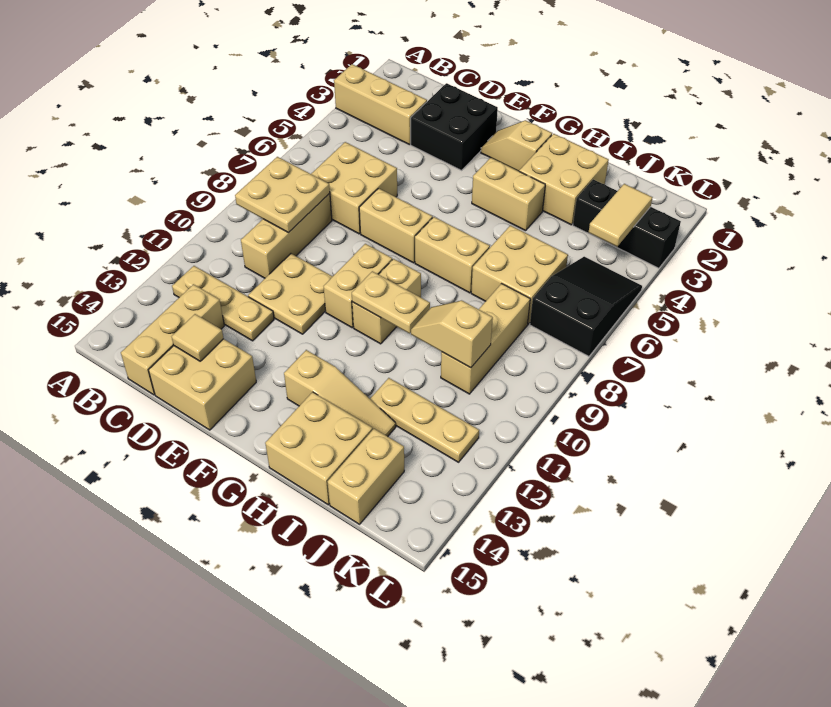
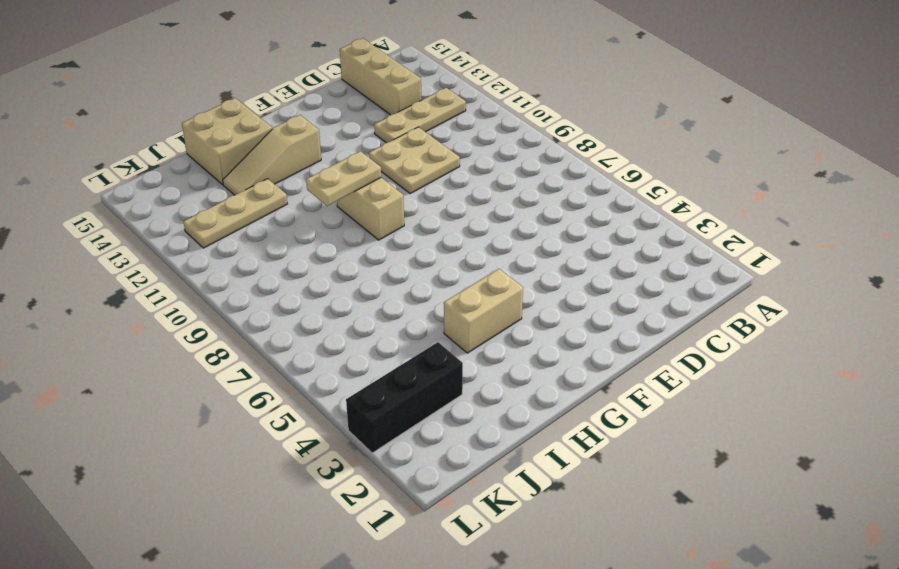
none -> tan 1x3 brick [334,64,427,145]
none -> tan 2x2 brick [311,142,397,234]
none -> tan 1x3 brick [241,193,332,278]

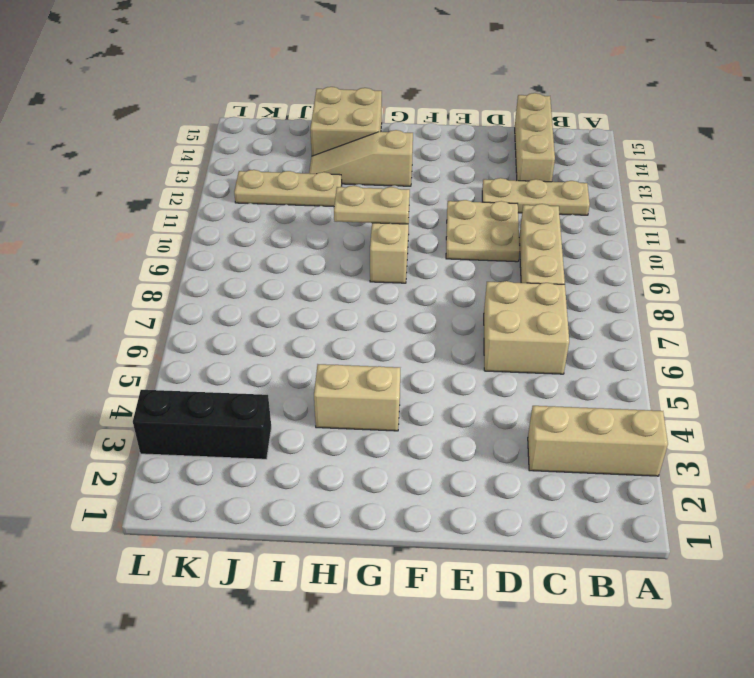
none -> black 2x2 brick [411,83,498,170]
none -> tan 2x2 brick [149,339,256,430]
none -> tan 1x2 brick [359,188,433,263]

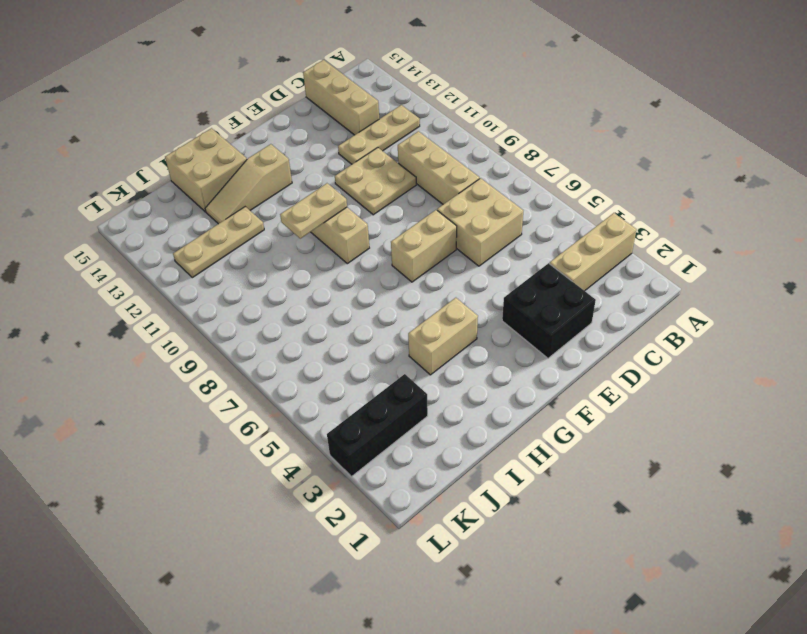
none -> tan 2x2 brick [149,339,256,430]
none -> tan 1x2 slope [481,120,552,171]
none -> tan 1x2 brick [324,244,392,328]

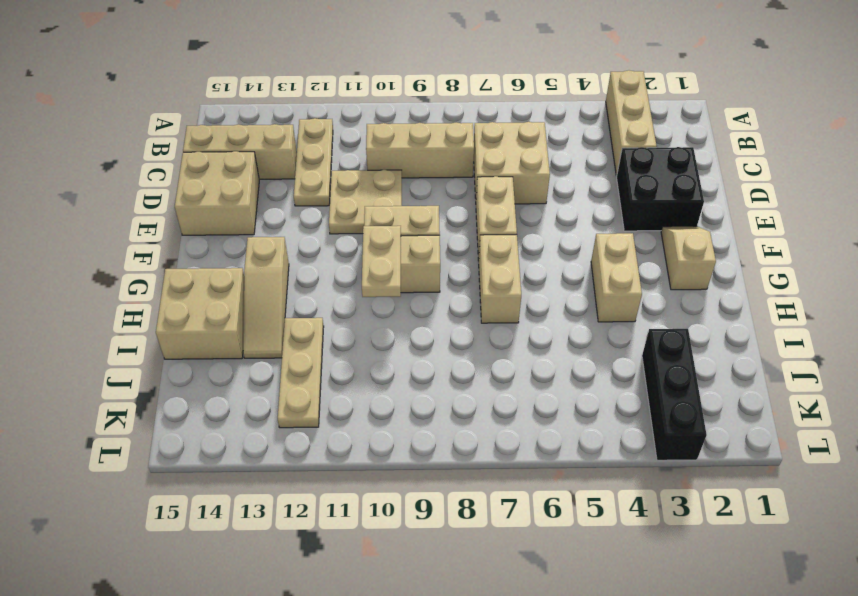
none -> tan 2x2 brick [519,134,609,225]
none -> tan 2x2 brick [471,225,568,324]
none -> tan 1x3 brick [441,284,530,394]

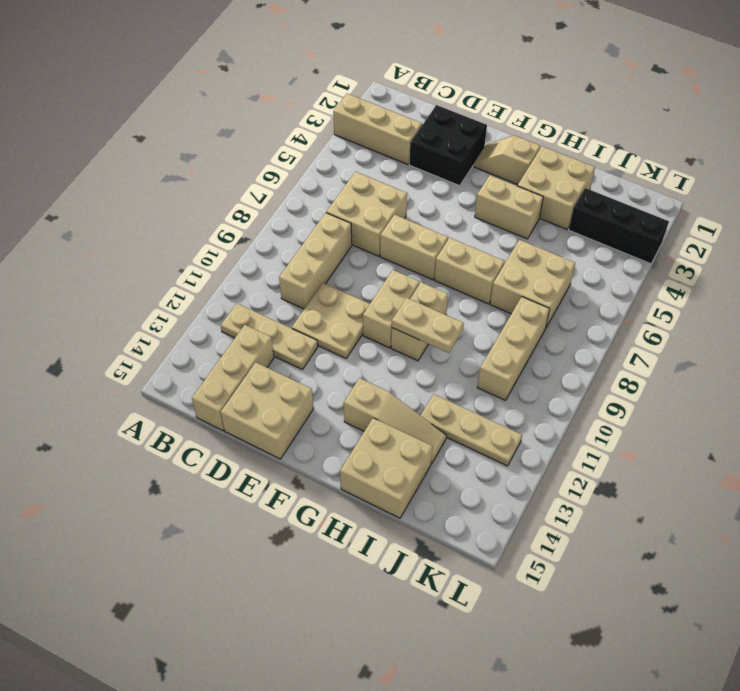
none -> tan 1x2 brick [328,429,404,524]
none -> black 2x3 slope [530,257,642,356]
none -> tan 2x2 plate [235,157,330,233]

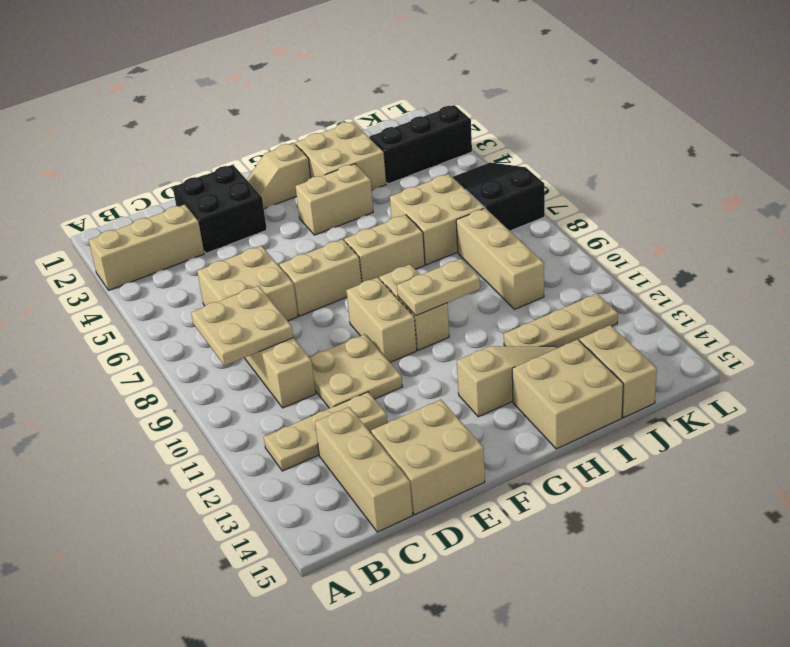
none -> tan 1x1 tile [172,314,223,361]
none -> tan 1x2 slope [411,301,493,368]
none -> tan 1x2 tile [589,184,652,247]

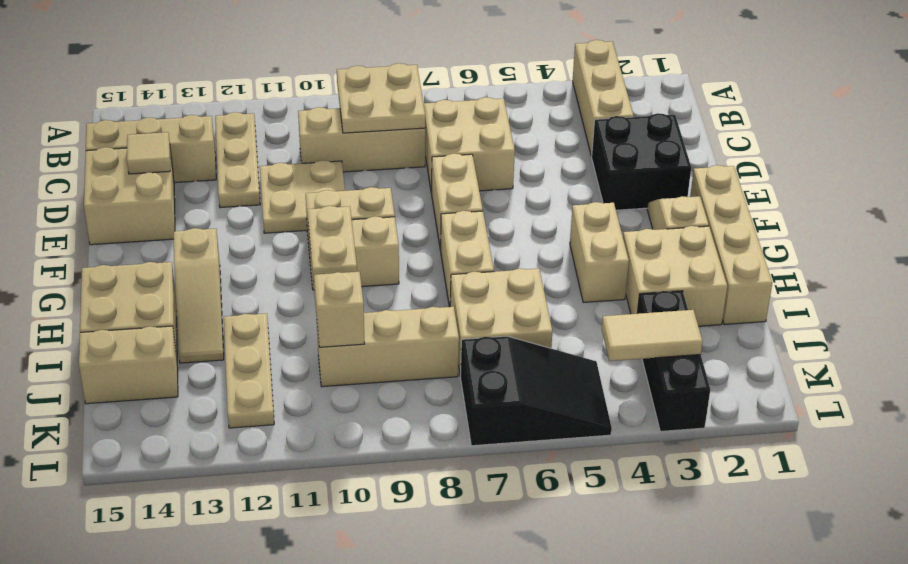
tan 1x4 brick [690,165,772,325] -> none

